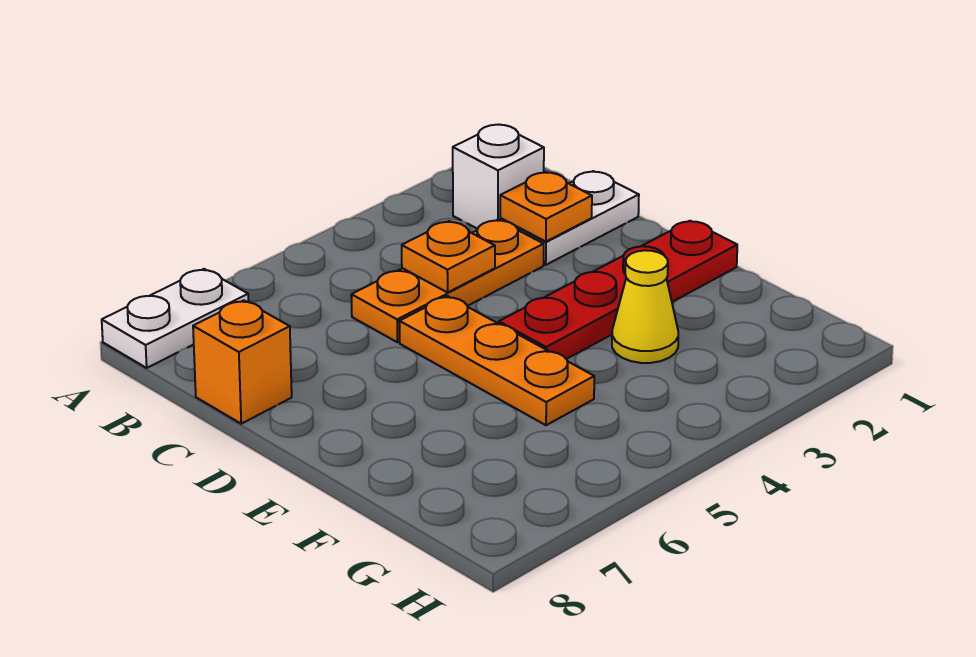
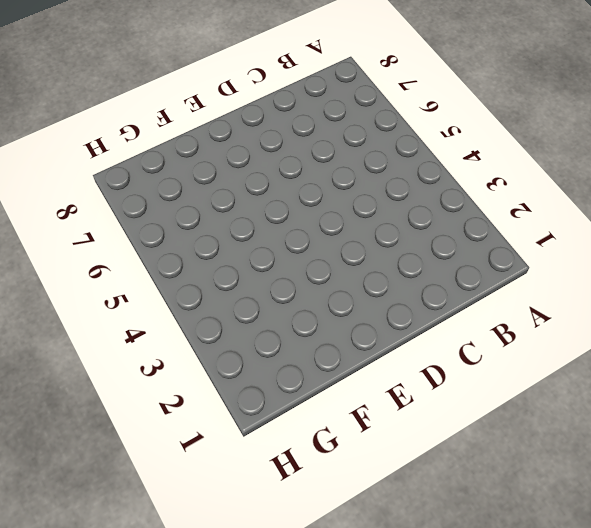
none -> white 1x2 plate [102,269,249,368]
none -> white 1x1 brick [453,125,544,229]

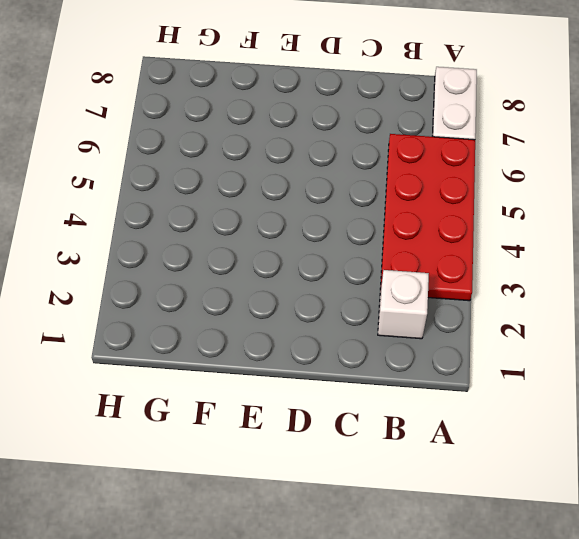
red 2x4 plate [380,134,475,301] -> none
none -> white 1x2 plate [500,171,639,265]
none -> orange 1x3 plate [351,220,544,342]

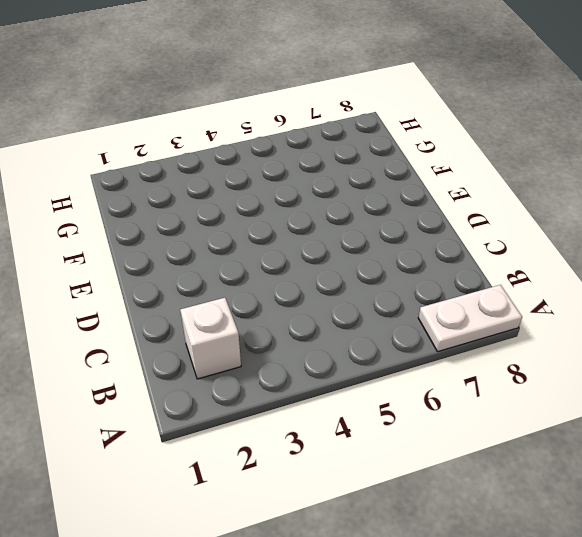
none -> white 1x2 plate [500,171,639,265]
none -> orange 1x3 plate [351,220,544,342]

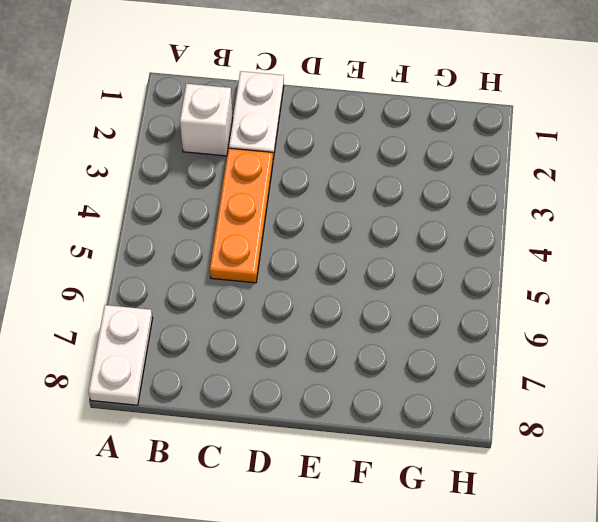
none -> orange 1x1 brick [193,300,292,424]
none -> orange 1x3 plate [399,296,594,425]

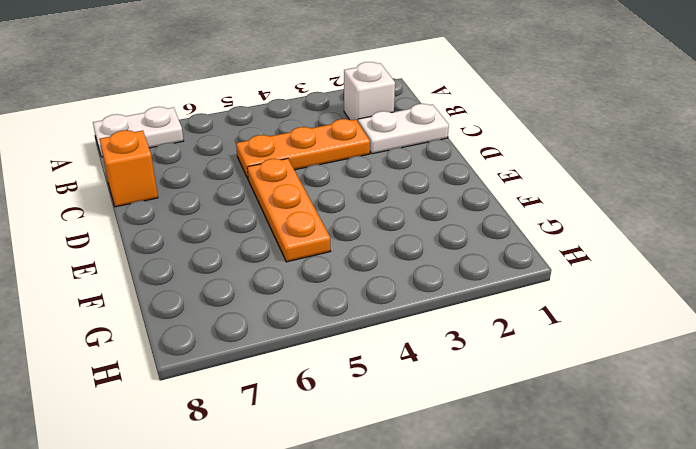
none -> red 1x4 plate [499,221,737,359]
none -> yellow 1x1 cone [612,250,678,363]

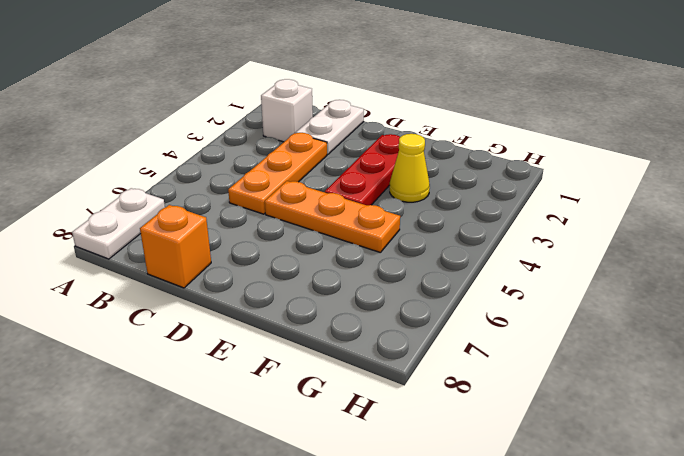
red 1x3 plate [325,134,400,205] -> red 1x4 plate [499,221,737,359]
none -> orange 1x1 plate [500,172,592,242]
none -> orange 1x1 plate [402,221,495,292]

